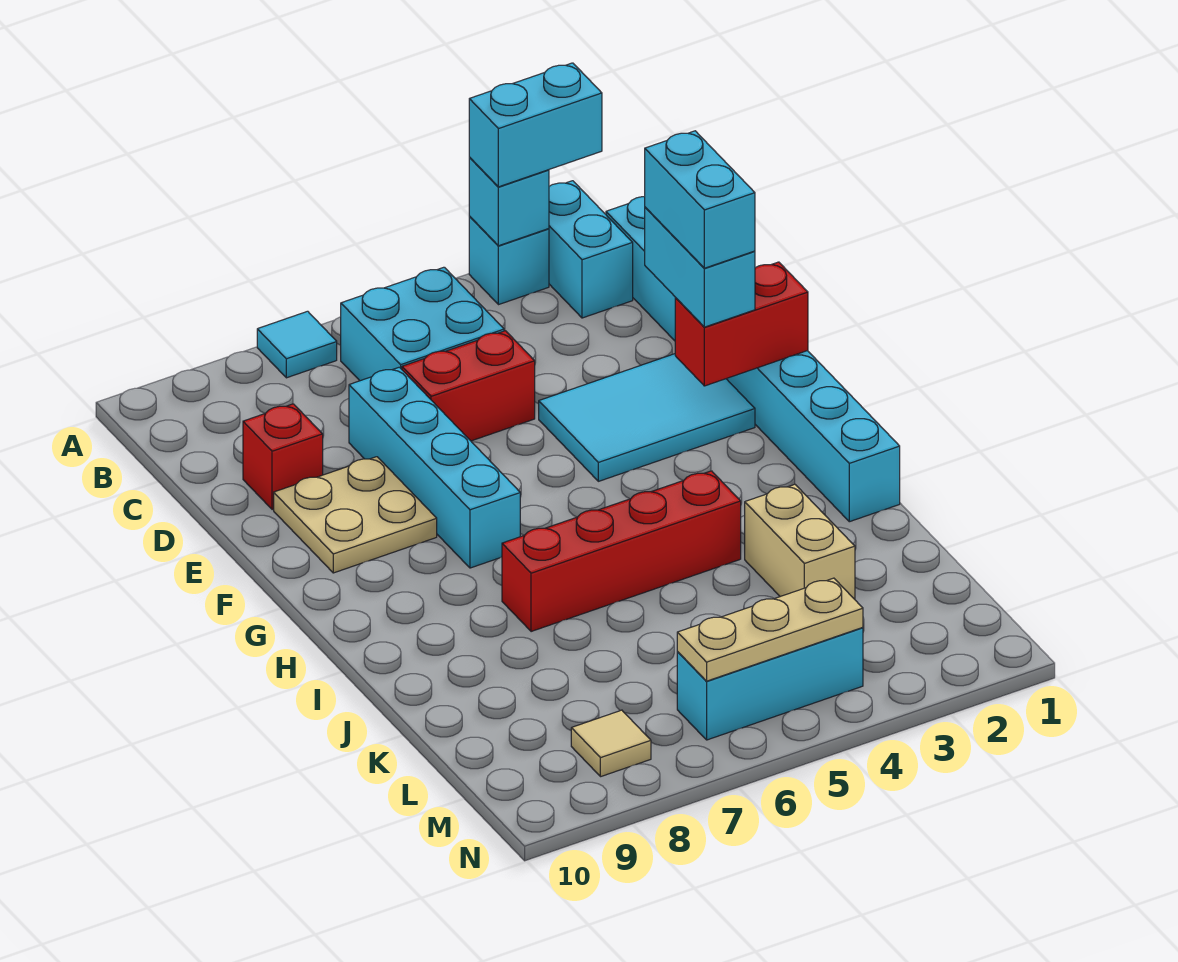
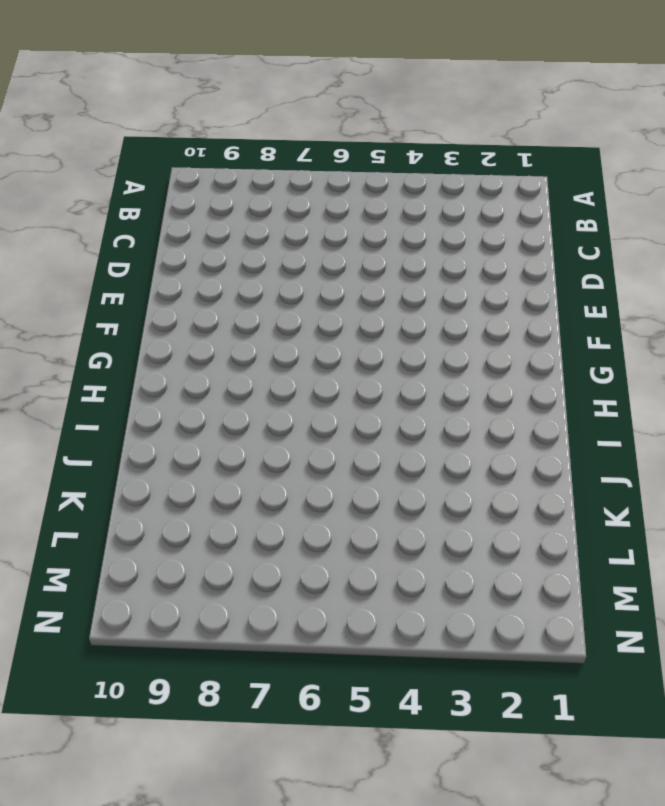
none -> cyan 1x2 brick [549,181,633,318]
none -> cyan 1x1 brick [469,217,549,305]
none -> cyan 1x1 tile [257,311,337,378]

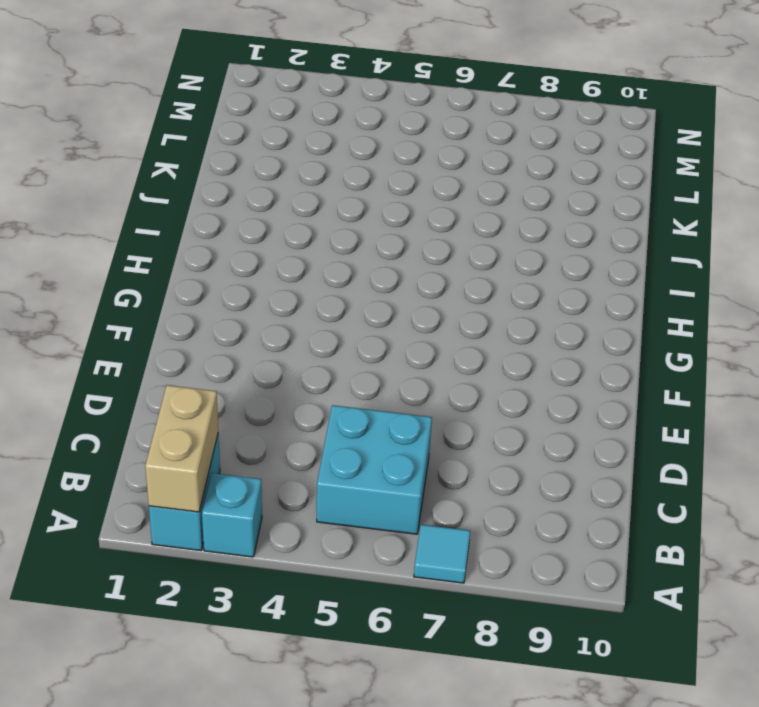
tan 1x2 brick [145,385,218,512] -> tan 1x2 brick moved to [745,484,855,599]
none -> cyan 1x8 brick [606,197,900,522]
none -> red 1x2 brick [402,331,535,441]
none -> cyan 1x4 brick [349,367,520,568]

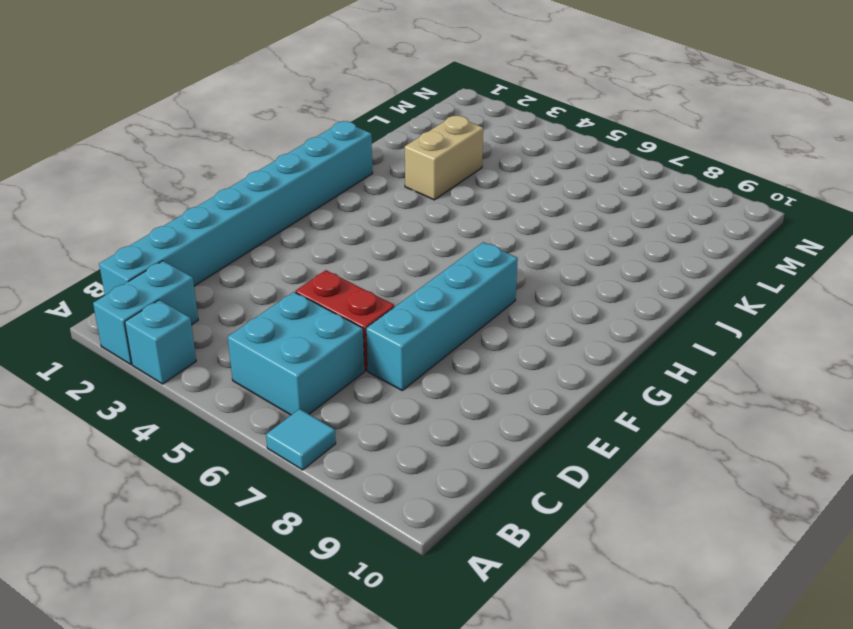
none -> red 1x1 brick [243,404,323,510]
none -> cyan 2x3 tile [539,354,755,481]
none -> tan 2x2 plate [274,457,437,573]

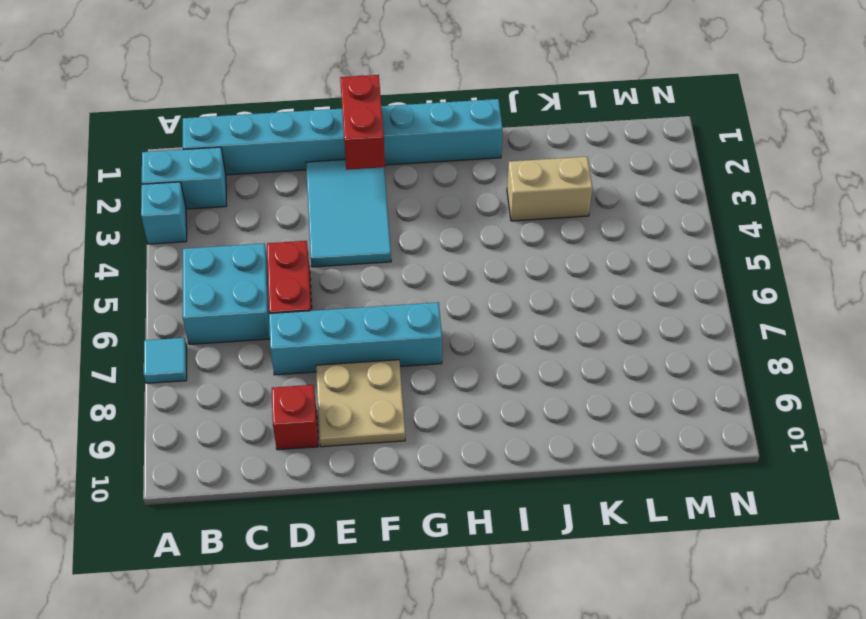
none -> red 1x4 brick [502,471,741,632]
none -> cyan 1x3 brick [677,627,863,740]
none -> tan 1x1 tile [571,710,651,777]

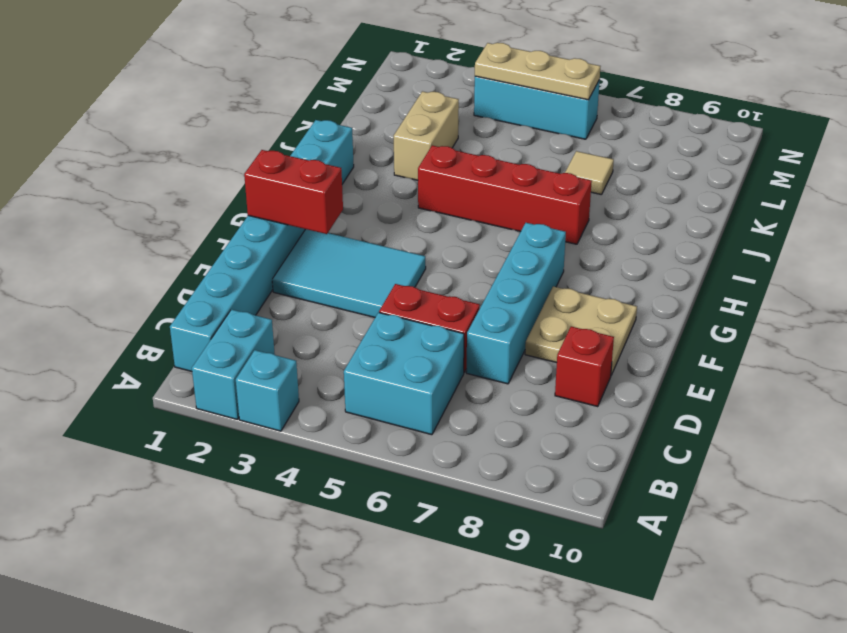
tan 1x1 tile [565,151,614,195] -> tan 1x1 tile moved to [571,710,651,777]
none -> cyan 1x1 tile [257,311,337,378]
none -> cyan 1x1 brick [469,158,549,246]
none -> cyan 1x2 brick [469,63,602,187]

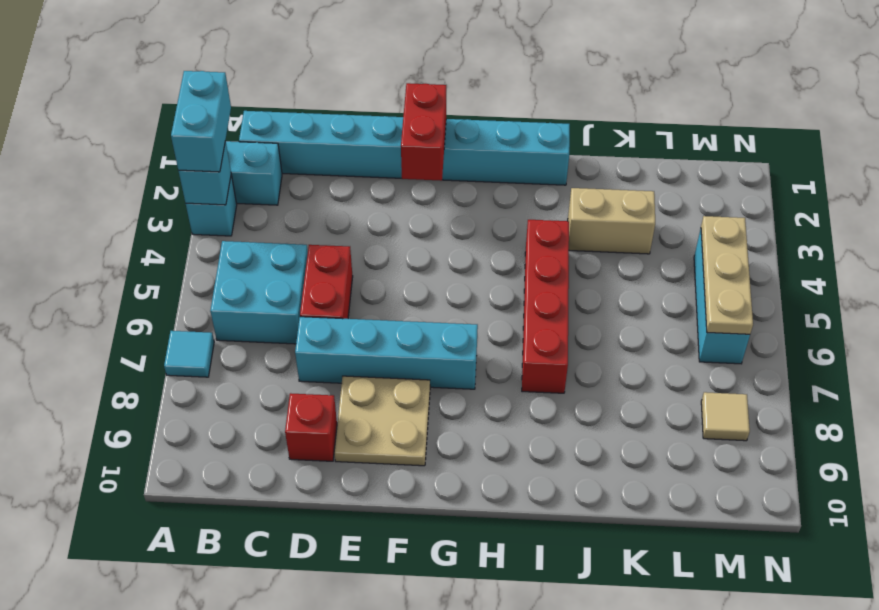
none -> cyan 2x3 tile [539,354,755,481]
none -> cyan 1x2 brick [645,207,755,327]
none -> cyan 1x2 brick [645,131,755,268]

